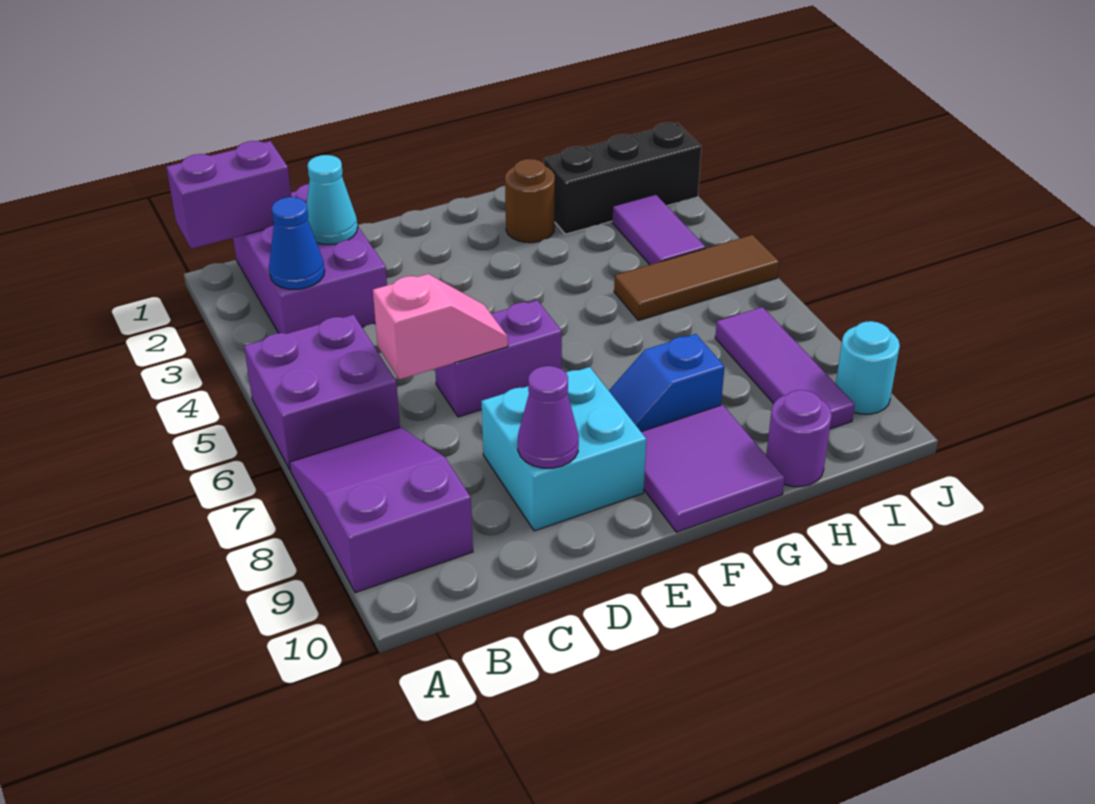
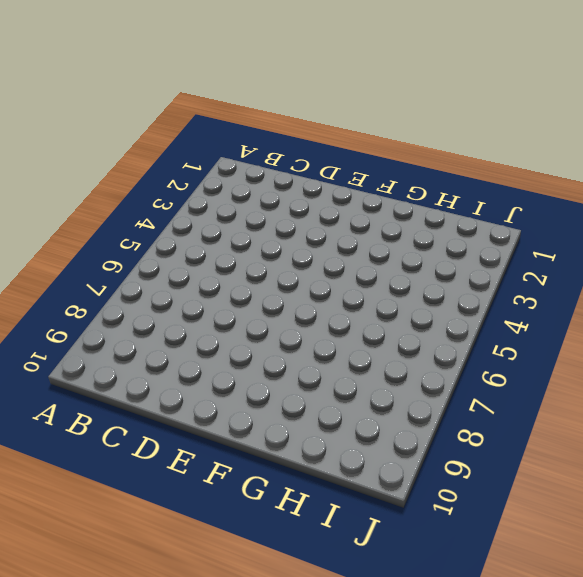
none -> purple 2x2 brick [244,315,400,469]
none -> purple 2x3 slope [289,427,473,593]
none -> purple 2x3 brick [233,184,387,334]

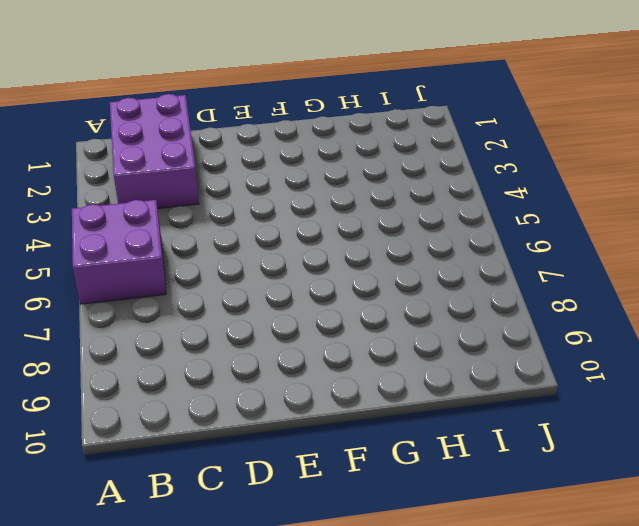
none -> purple 2x3 slope [289,427,473,593]
none -> purple 1x2 brick [435,300,562,417]
none -> cyan 2x2 brick [481,367,646,531]

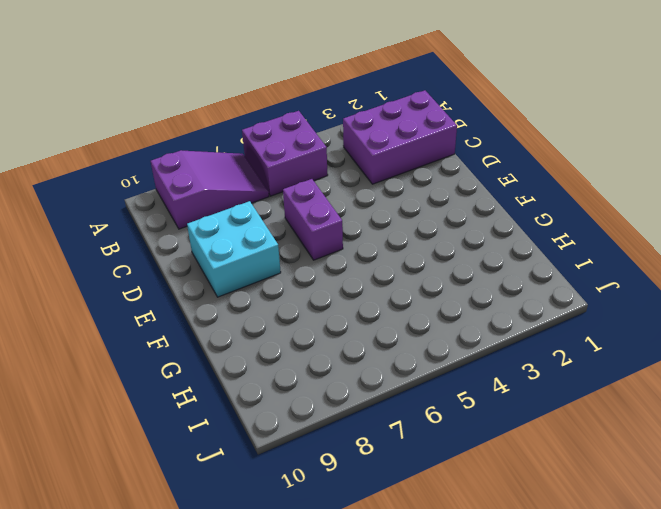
none -> blue 1x2 slope [609,334,725,432]
none -> purple 2x2 tile [641,405,785,532]
none -> brown 1x1 round brick [505,159,555,243]

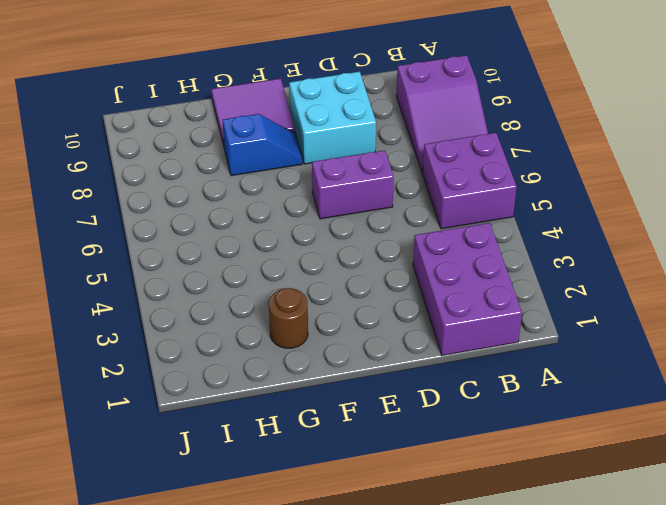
none -> black 1x3 brick [544,123,701,234]
none -> brown 1x3 tile [614,235,779,321]
none -> purple 1x1 round brick [766,390,832,487]

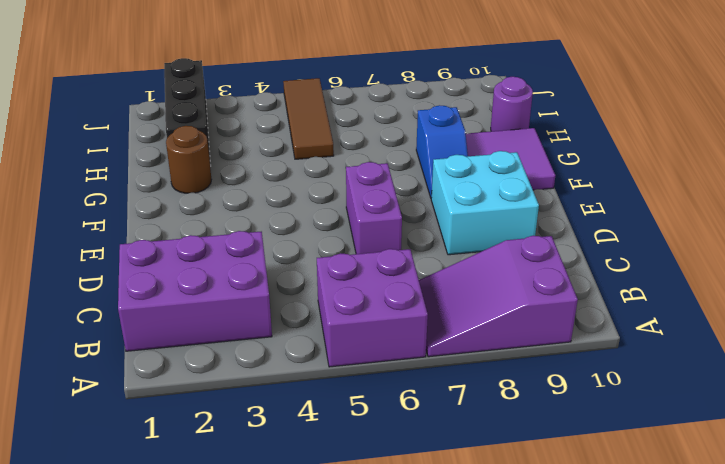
none -> purple 1x2 tile [612,194,706,265]
none -> purple 1x3 tile [715,307,855,429]
none -> cyan 1x1 round brick [836,321,900,414]

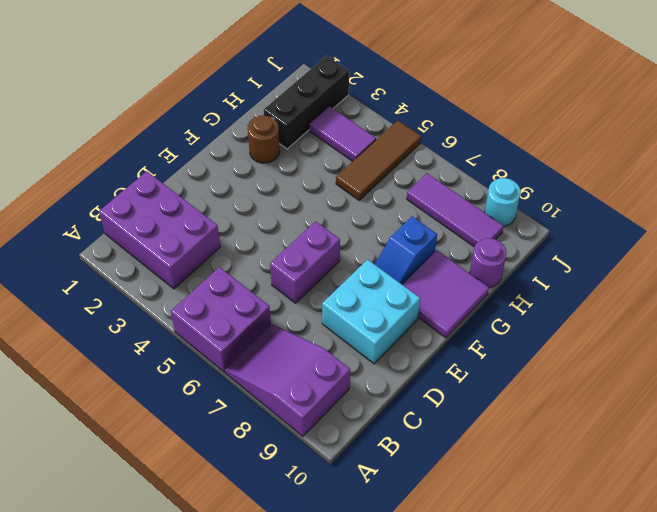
none -> purple 1x2 brick [166,141,291,249]
none -> blue 1x1 cone [269,197,325,289]
none -> cyan 1x1 cone [306,155,358,244]

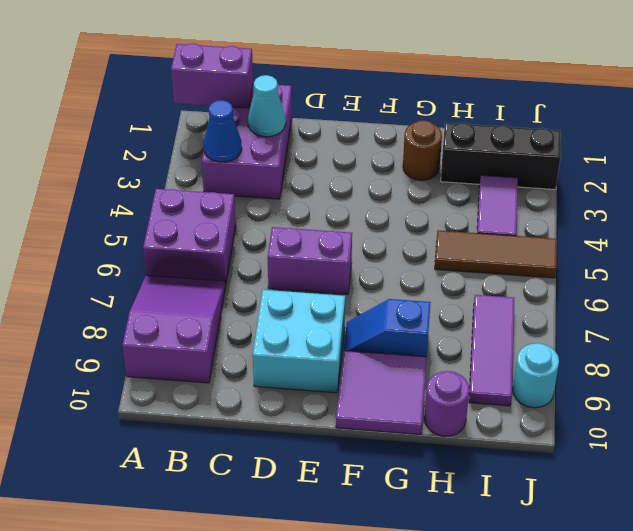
none -> pink 1x2 slope [373,274,508,380]
none -> purple 1x1 cone [518,366,579,468]

